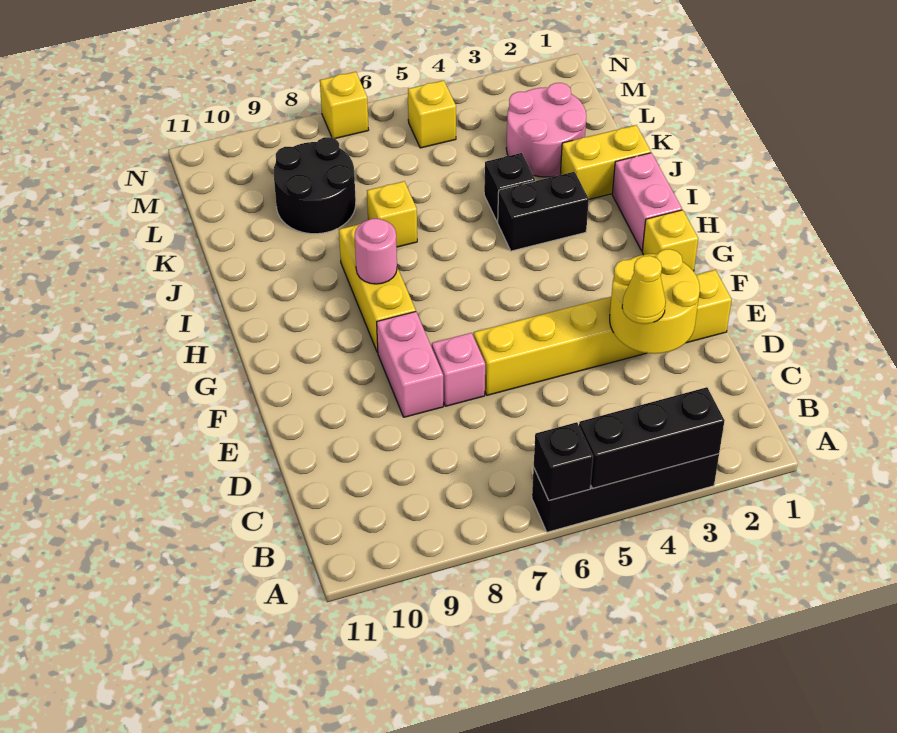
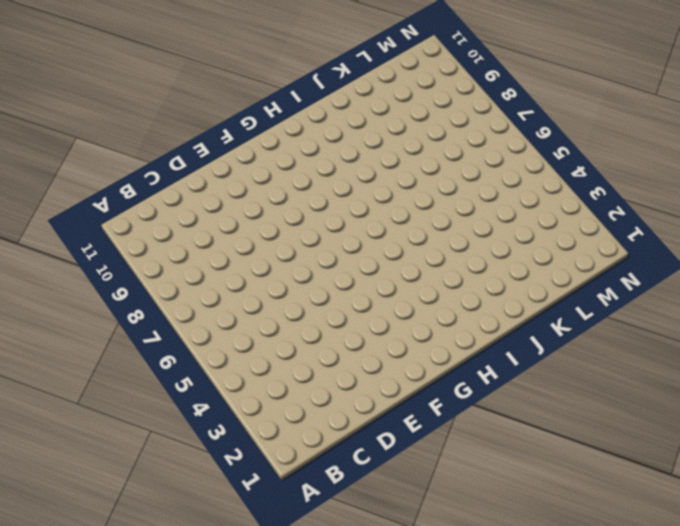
none -> black 1x4 brick [532,454,719,532]
none -> yellow 1x6 brick [474,270,732,395]
none -> pink 1x1 brick [432,333,485,406]

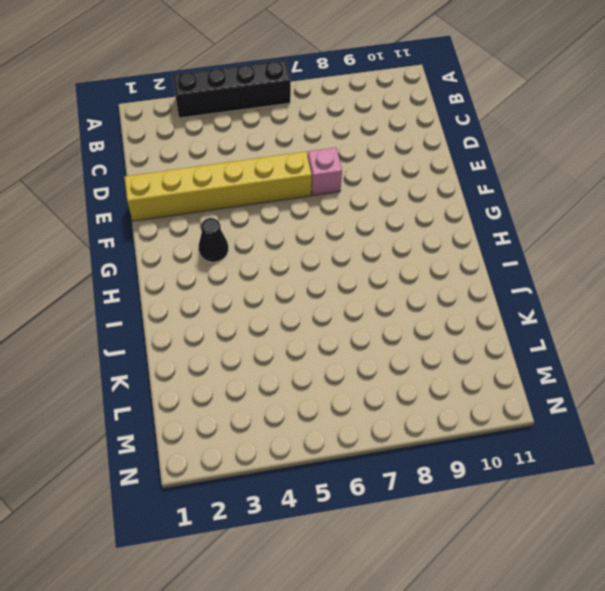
black 1x1 cone [199,218,228,262] -> none
none -> pink 1x2 brick [377,312,443,417]
none -> yellow 1x1 brick [642,210,698,271]
none -> yellow 1x3 brick [339,224,416,353]

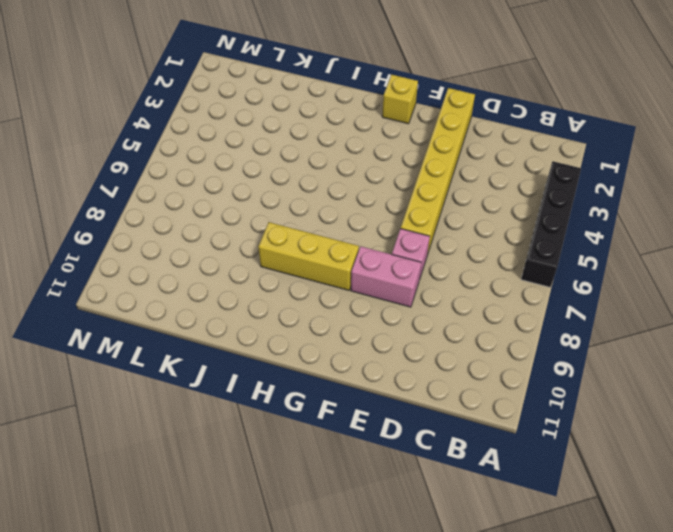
none -> pink 1x2 brick [612,153,682,251]
none -> black 1x2 brick [498,172,589,251]
none -> yellow 1x2 brick [560,125,651,199]

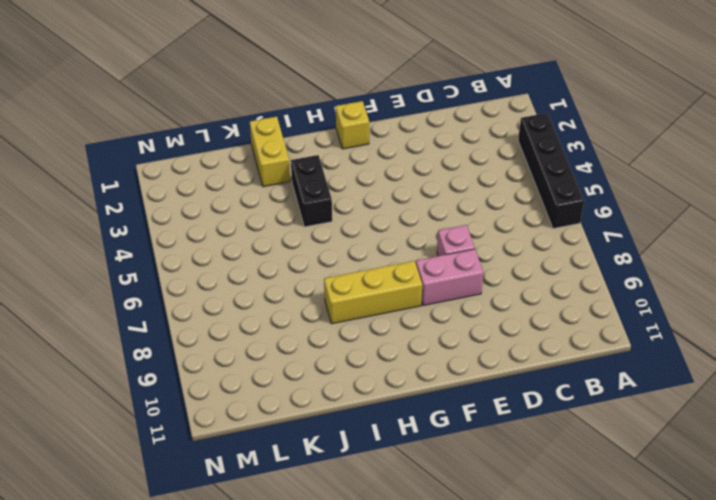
none -> yellow 1x6 brick [474,270,732,395]
none -> pink 1x2 brick [612,153,682,251]
none -> black 1x1 brick [484,153,535,222]

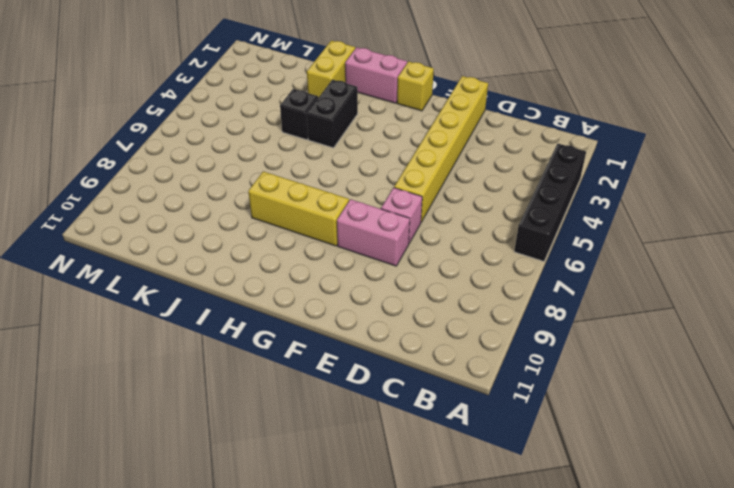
none -> yellow 1x1 brick [367,181,417,247]
none -> pink 2x2 round brick [506,83,586,177]
none -> black 2x2 round brick [273,137,356,234]

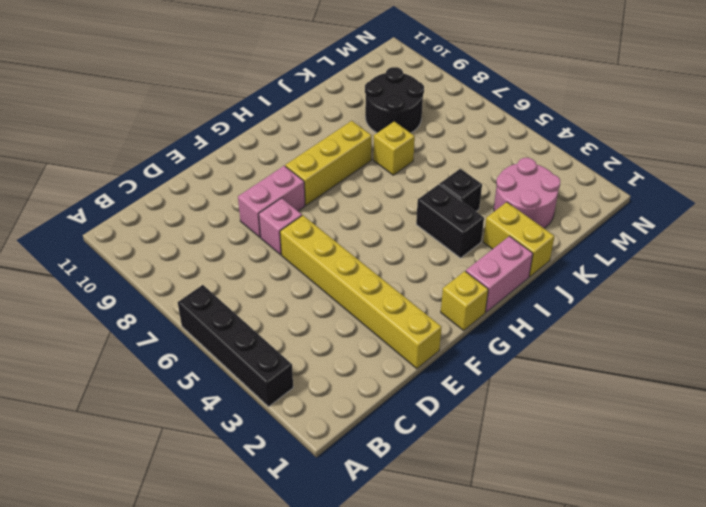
none -> yellow 1x1 brick [408,80,456,148]
none -> yellow 1x1 brick [320,72,369,139]
none -> black 1x3 brick [579,387,725,488]

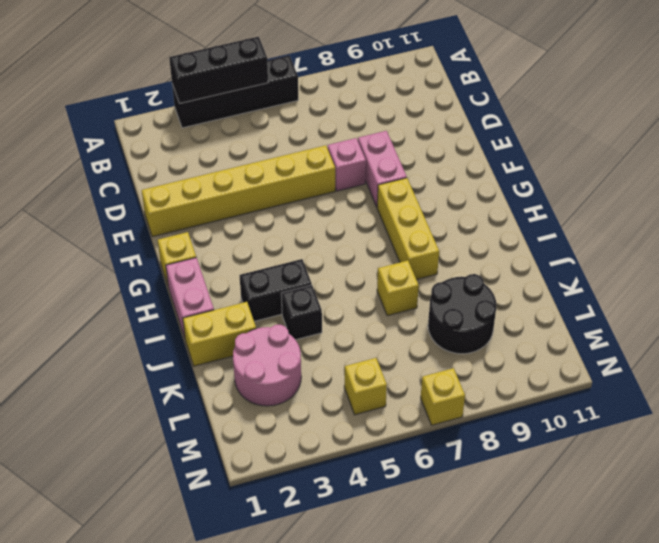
none -> black 1x1 brick [534,422,593,500]
none -> yellow 2x2 round brick [610,249,700,354]
none -> pink 1x1 round brick [355,219,397,284]

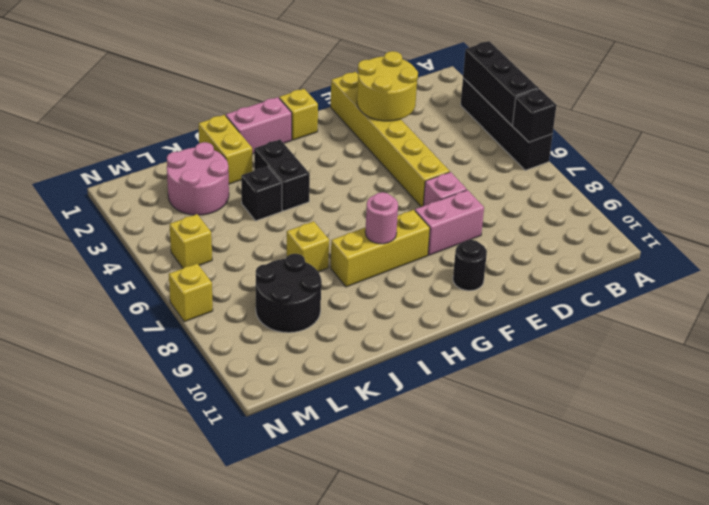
black 1x1 round brick [453,240,487,291] -> none
none -> yellow 1x1 cone [622,256,666,324]

